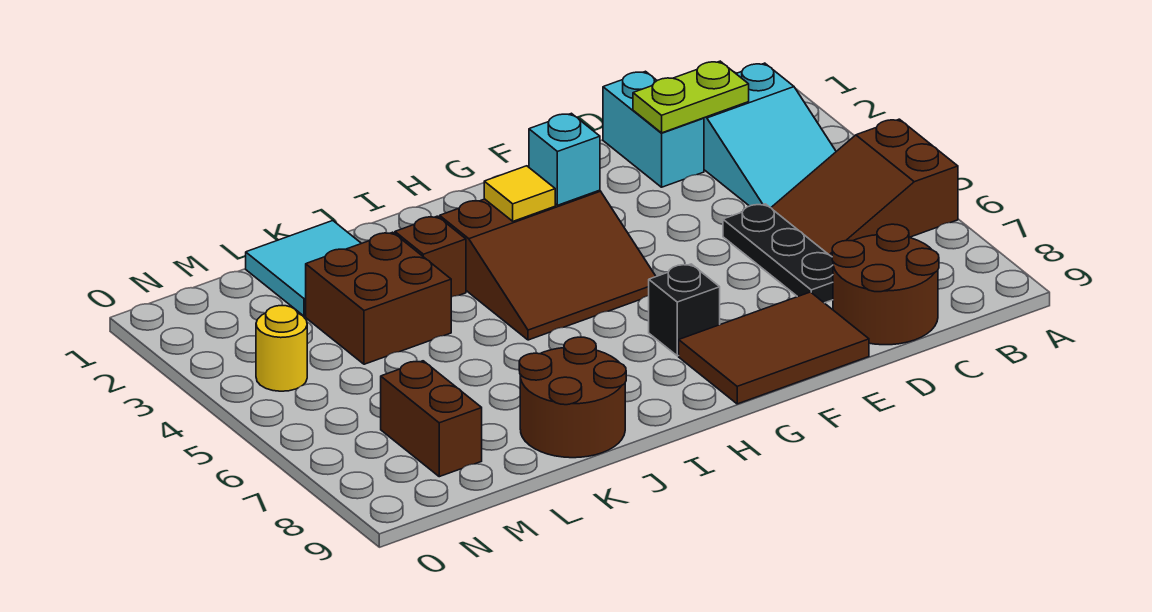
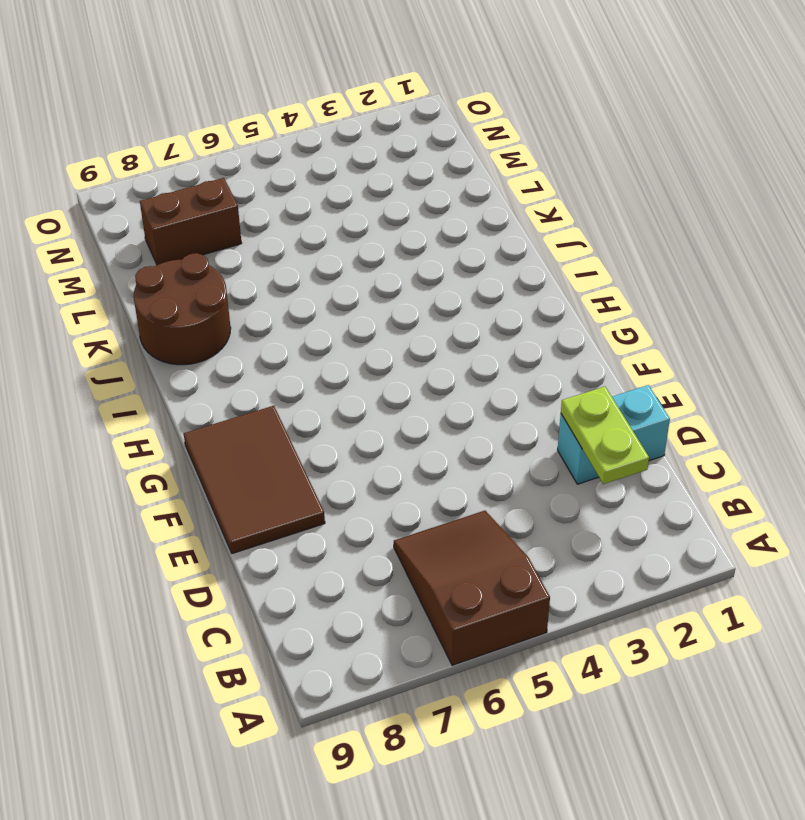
none -> cyan 2x3 slope [704,63,836,208]
none -> brown 2x2 round brick [832,224,939,345]
none -> black 1x3 plate [723,204,833,303]

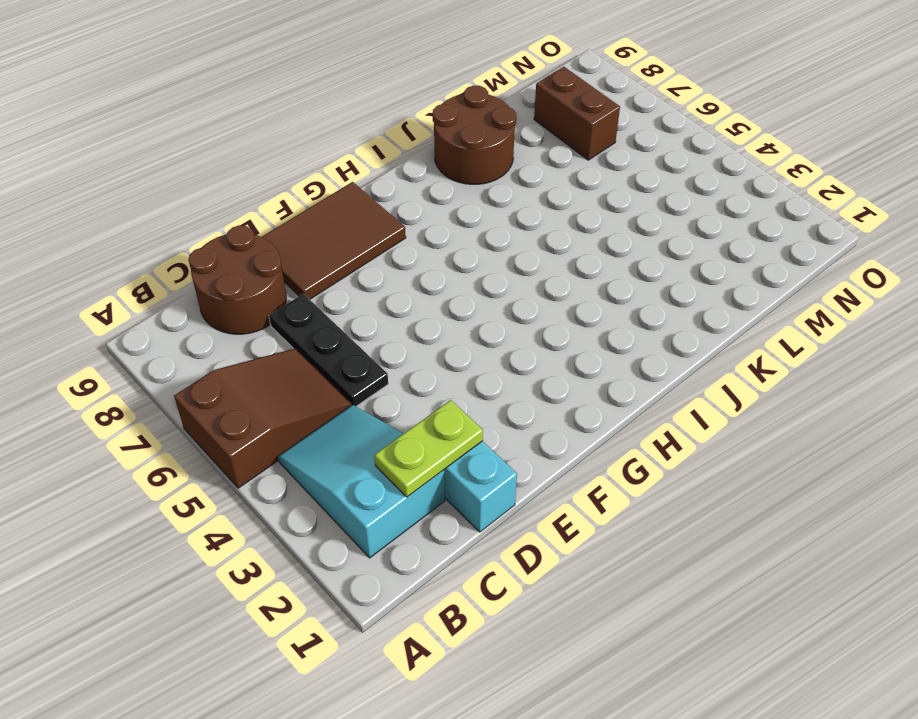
none -> brown 3x3 slope [440,190,656,340]
none -> black 1x1 brick [649,264,720,356]
none -> brown 1x1 brick [395,216,466,297]

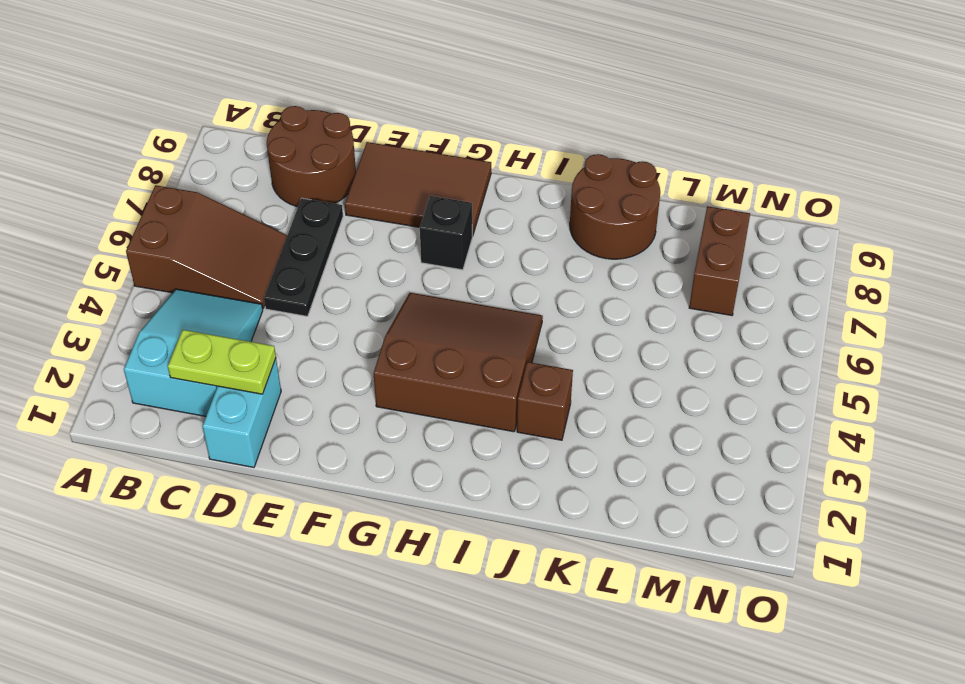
none -> cyan 2x2 tile [246,221,361,316]
none -> brown 2x2 brick [306,232,451,364]
none -> yellow 1x1 round brick [256,306,307,391]

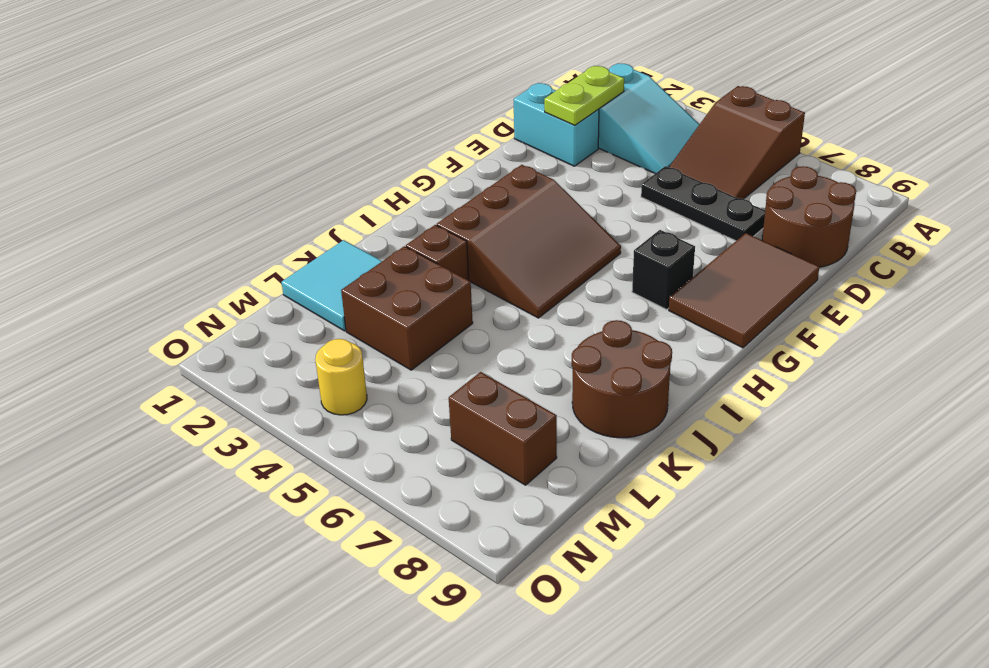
none -> cyan 1x1 brick [529,113,600,205]
none -> yellow 1x1 tile [484,166,555,221]

